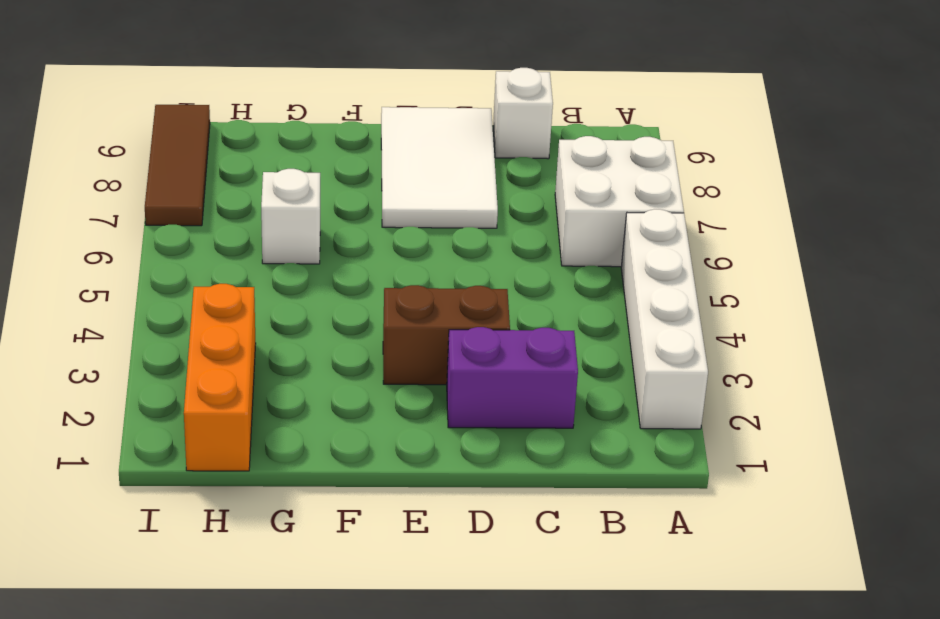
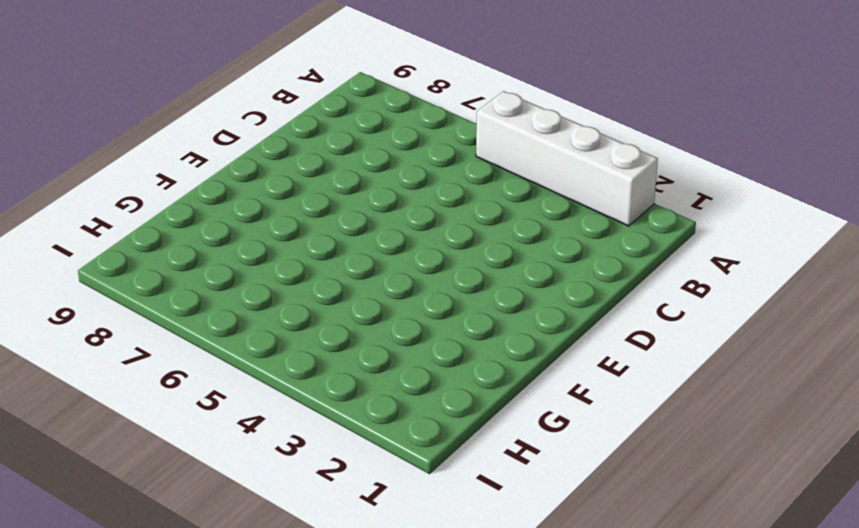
none -> white 2x2 brick [555,136,684,267]
none -> purple 1x2 brick [447,327,578,428]

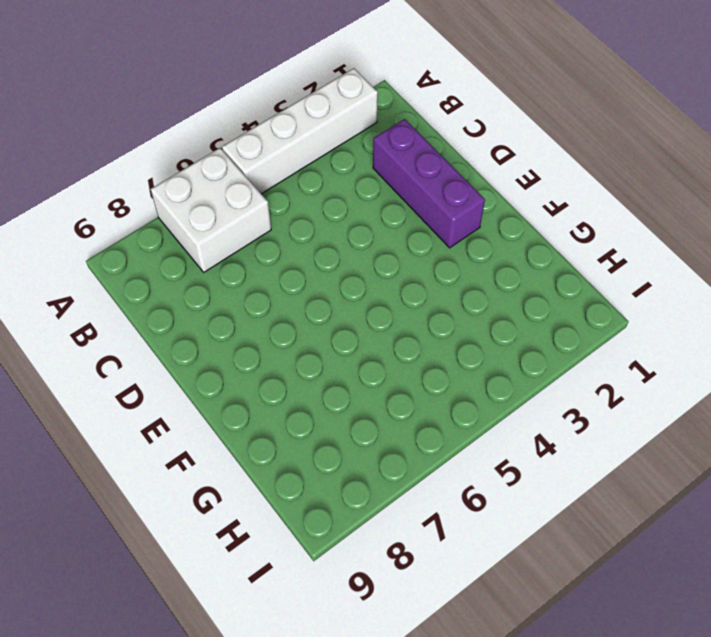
purple 1x3 brick [373,119,485,248] -> purple 1x2 brick [447,327,578,428]
none -> white 1x1 brick [493,68,553,159]
none -> brown 1x2 brick [383,285,510,385]

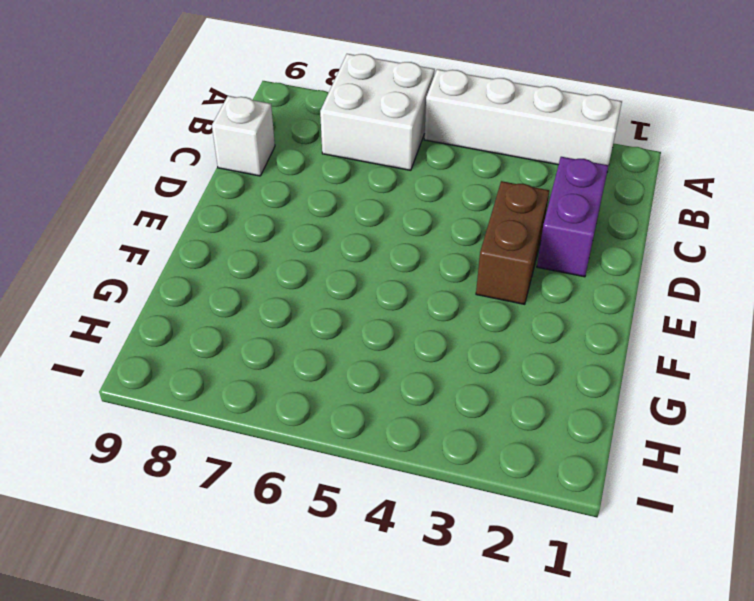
none -> white 2x3 tile [381,107,498,228]
none -> white 1x1 brick [261,169,320,264]

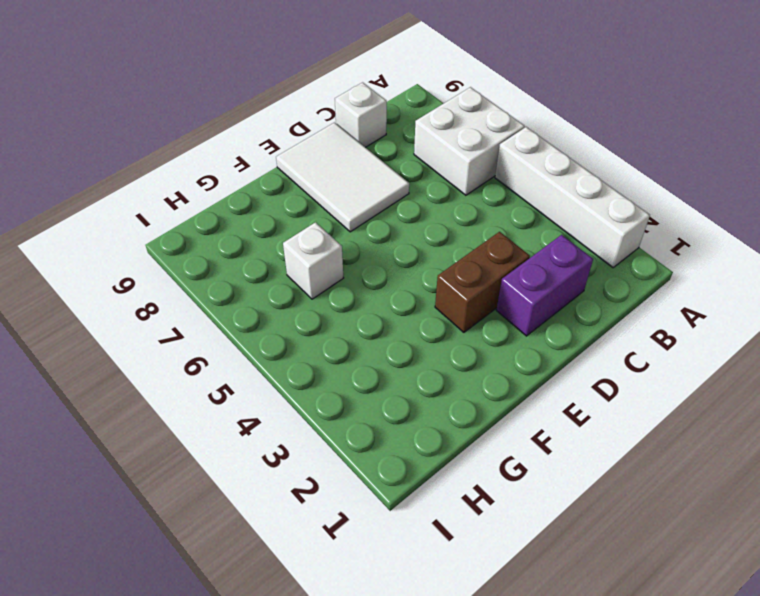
none -> orange 1x3 brick [184,284,256,471]
none -> brown 1x3 tile [145,105,210,226]

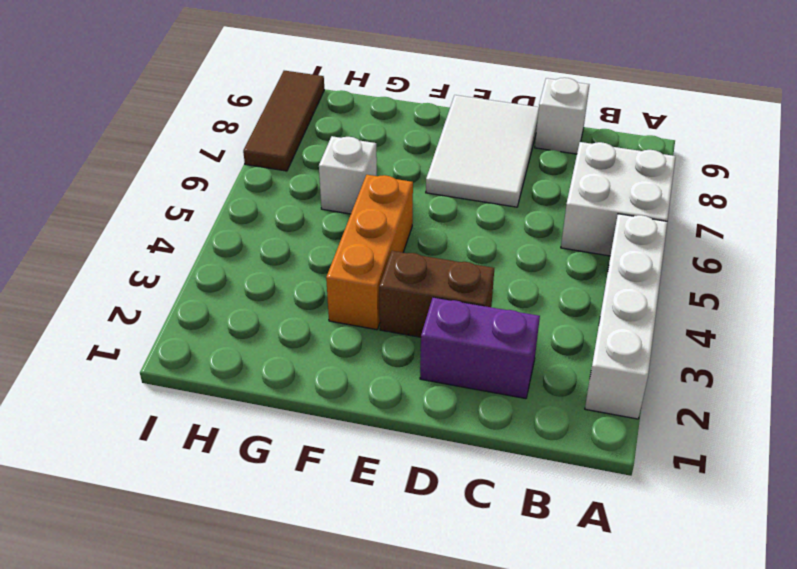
orange 1x3 brick [326,175,413,330] -> orange 1x3 brick moved to [184,284,256,471]

